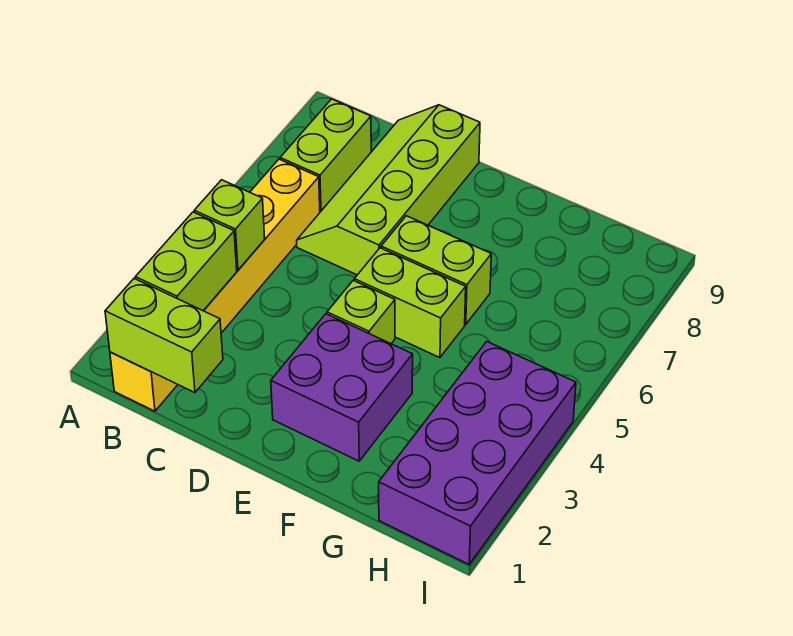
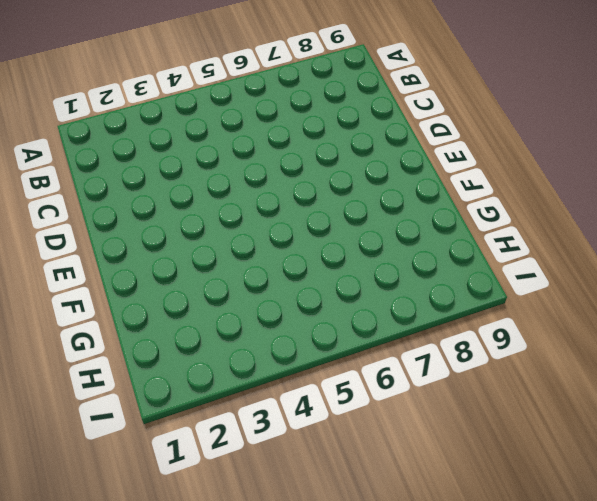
none -> yellow 1x6 brick [110,159,320,411]
none -> lime 1x2 brick [280,99,371,212]

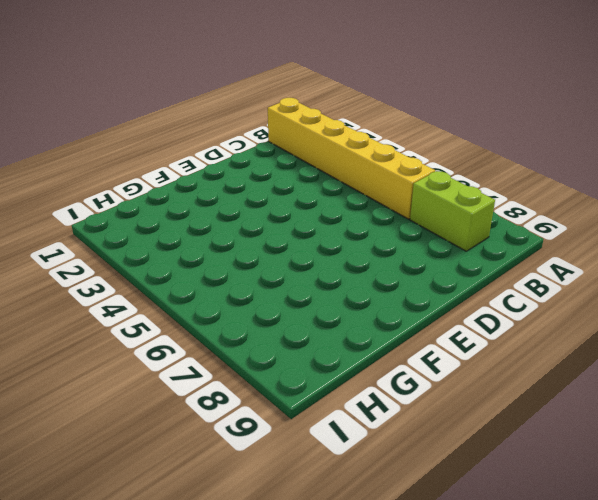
none -> lime 2x4 slope [297,105,480,275]
none -> purple 2x2 brick [271,314,413,461]

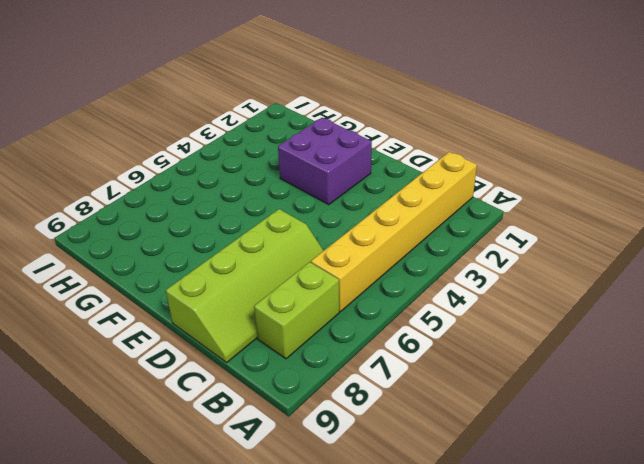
none -> lime 1x1 brick [327,280,395,344]
none -> lime 1x2 brick [354,248,466,358]

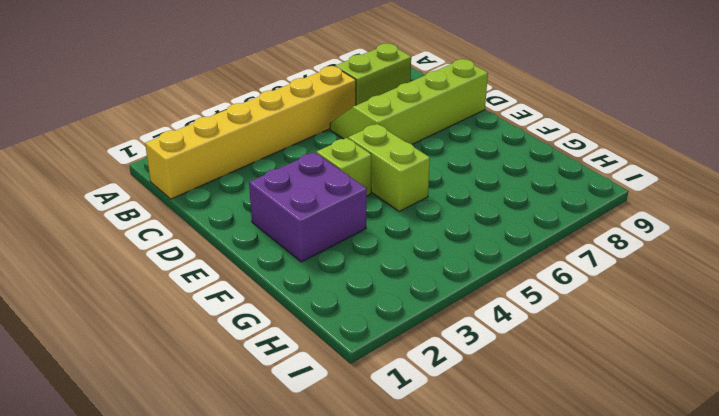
none -> lime 1x2 brick [381,216,491,324]
none -> purple 2x4 brick [379,342,576,564]

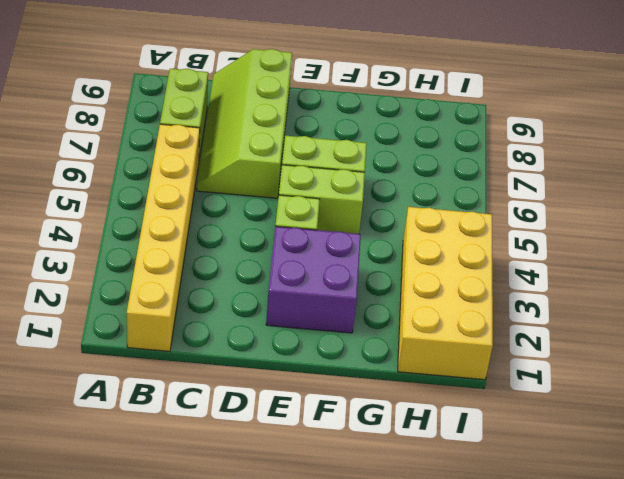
yellow 2x4 brick [398,207,493,380] -> purple 2x4 brick [379,342,576,564]
none -> lime 1x2 brick [105,279,223,393]
none -> lime 1x2 brick [135,212,237,311]

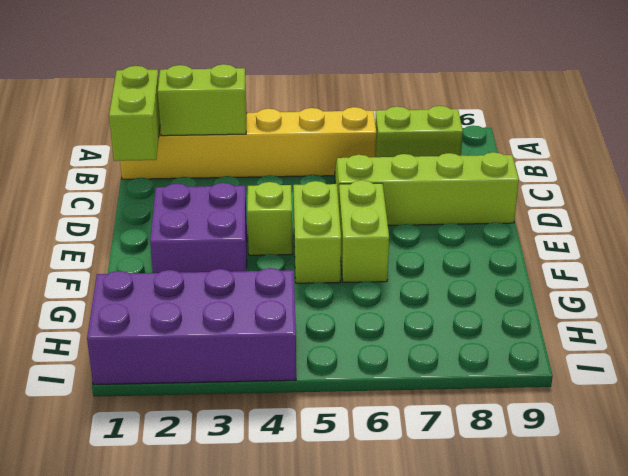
none -> lime 1x1 brick [194,180,265,270]

